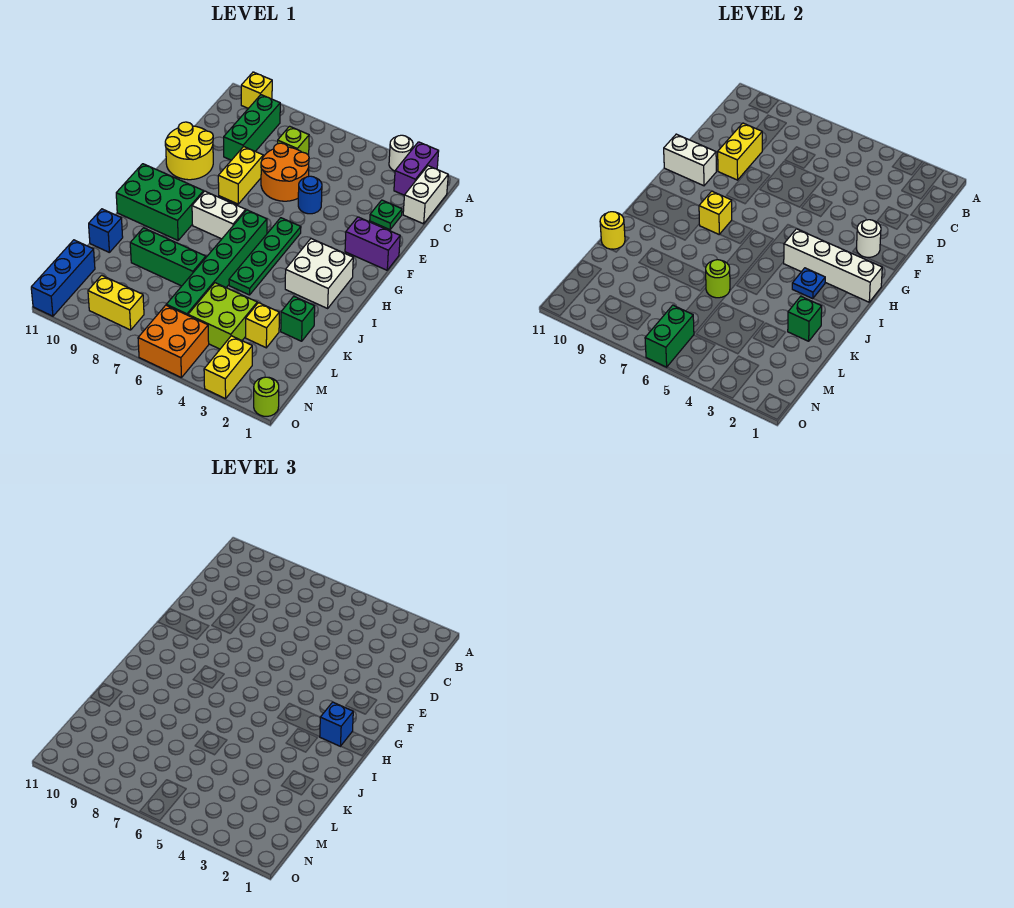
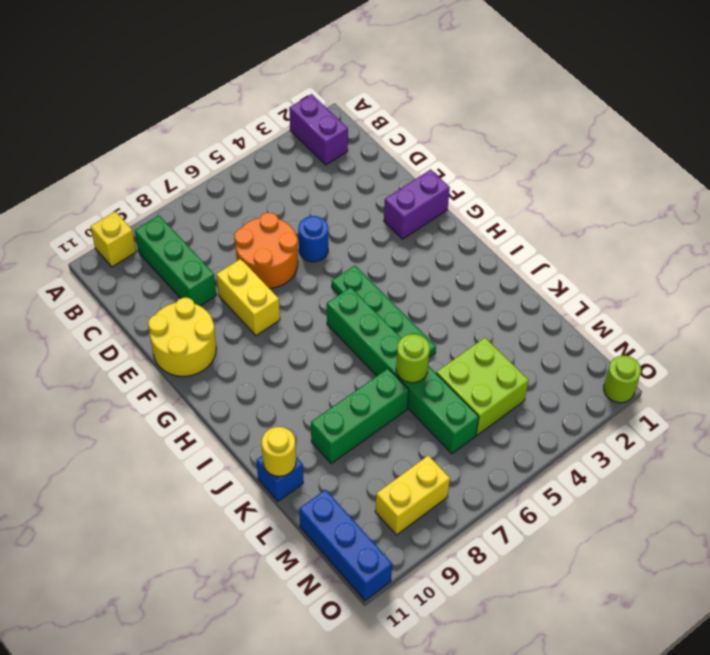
none -> white 1x1 round brick [389,135,413,171]
none -> white 1x2 brick [403,166,448,224]
none -> lime 1x1 brick [278,126,309,155]
none -> green 1x1 plate [370,200,402,230]

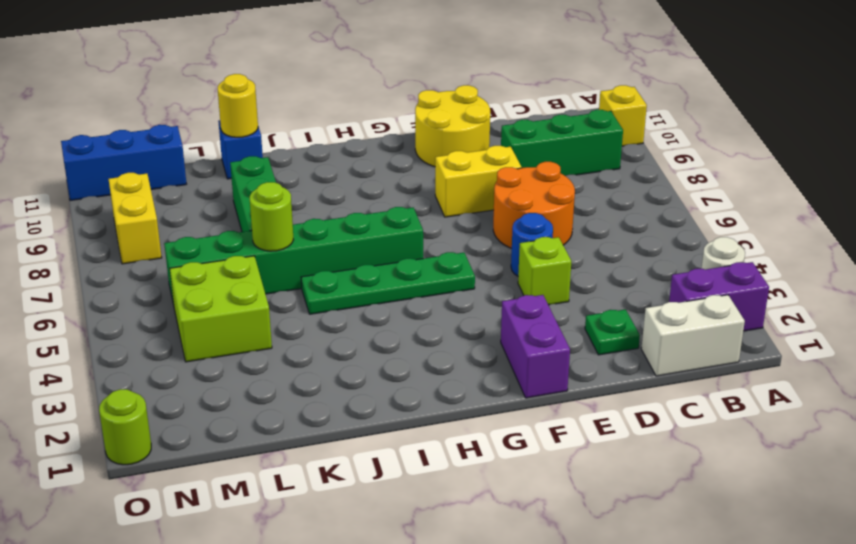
lime 1x1 brick [518,237,571,305] -> lime 1x1 brick moved to [278,126,309,155]
none -> white 2x2 brick [285,239,353,308]
none -> white 1x2 brick [192,191,246,239]
none -> green 2x3 brick [116,164,204,240]
none -> green 1x1 brick [281,296,315,341]

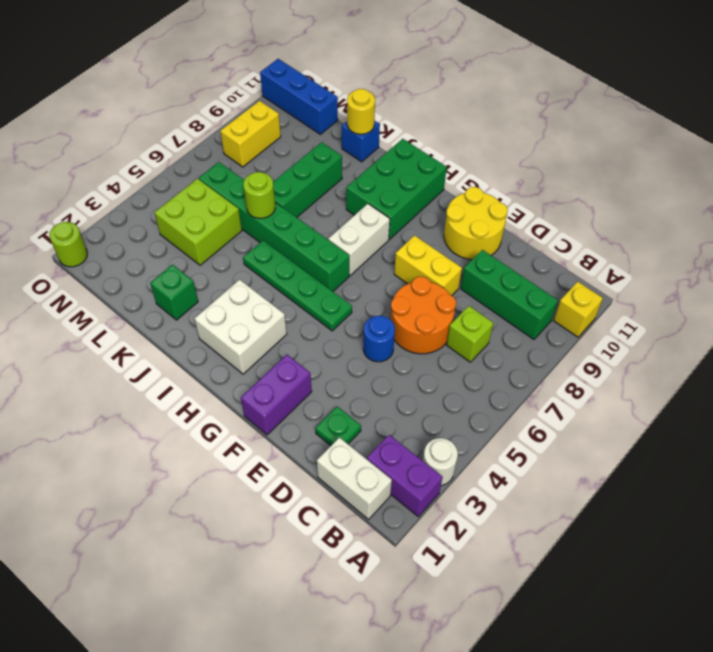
none -> yellow 1x1 brick [246,303,279,348]
none -> yellow 1x2 brick [204,336,252,399]
none -> orange 2x2 brick [138,305,209,378]
none -> yellow 1x2 brick [718,123,762,180]

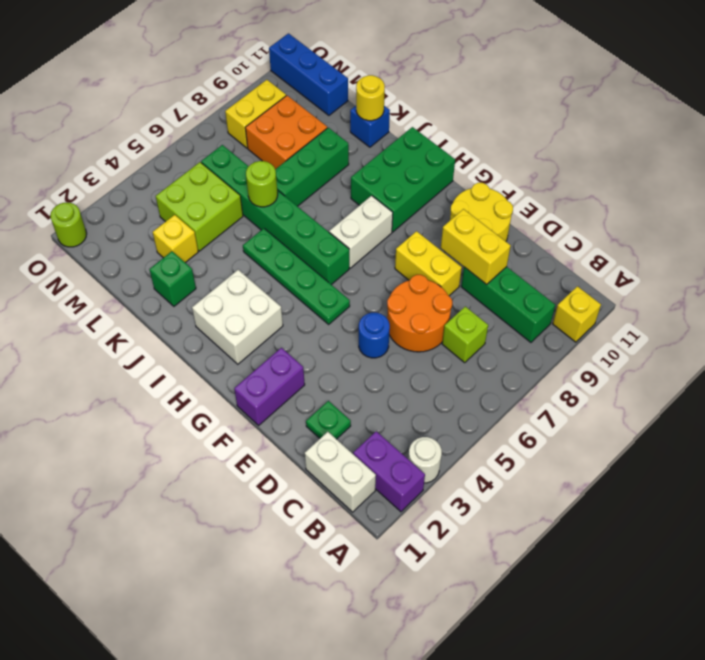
orange 2x2 brick [245,96,327,169] -> orange 2x2 brick moved to [138,305,209,378]
none -> yellow 1x2 brick [204,336,252,399]
none -> white 1x1 round brick [857,220,881,257]
none -> white 1x2 brick [664,134,716,186]
none -> white 1x4 brick [784,229,882,302]

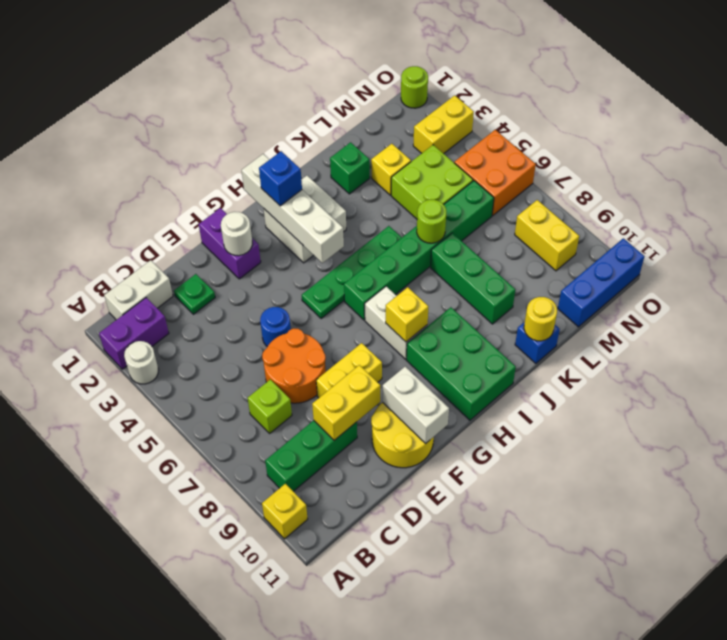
none -> blue 1x1 plate [792,268,825,299]
none -> green 1x1 brick [788,296,822,341]
none -> green 1x2 brick [645,305,694,367]

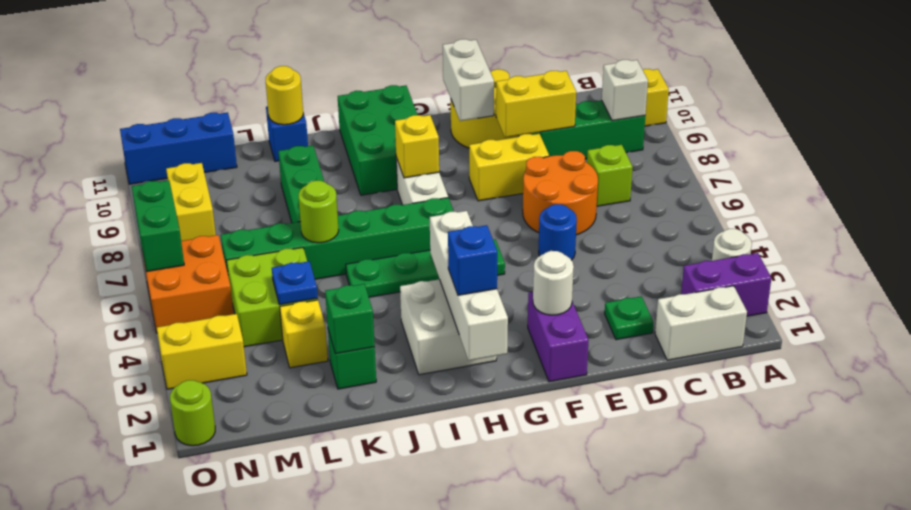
white 1x1 brick [602,60,648,121] -> none
blue 1x1 plate [272,261,318,305] -> blue 1x1 plate moved to [792,268,825,299]
green 1x2 brick [132,180,184,272] -> green 1x2 brick turned to [645,305,694,367]

